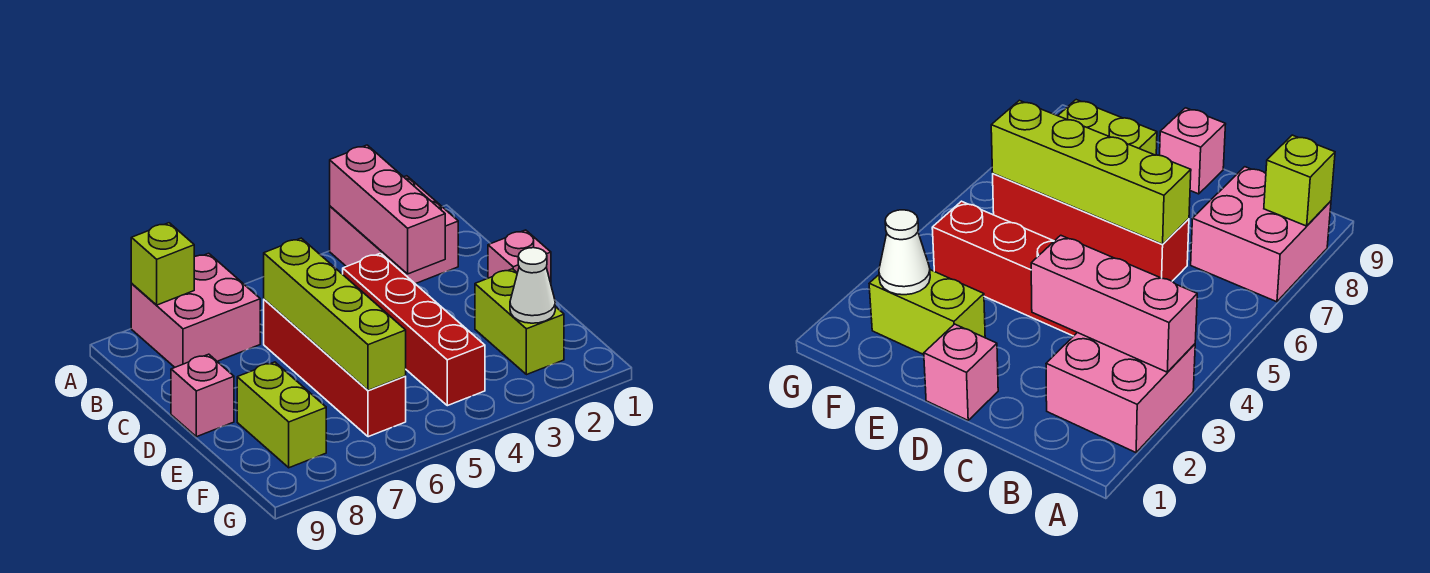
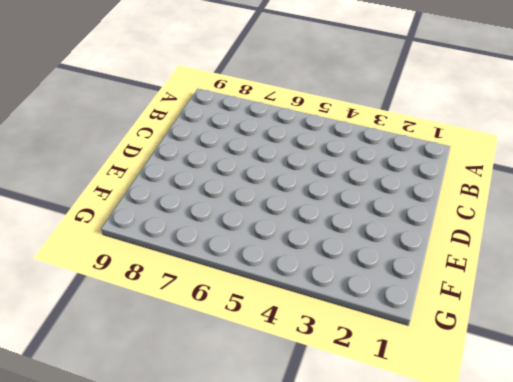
none -> pink 2x2 brick [330,176,458,284]
none -> pink 2x2 brick [131,253,260,367]
none -> red 1x4 brick [343,253,485,406]

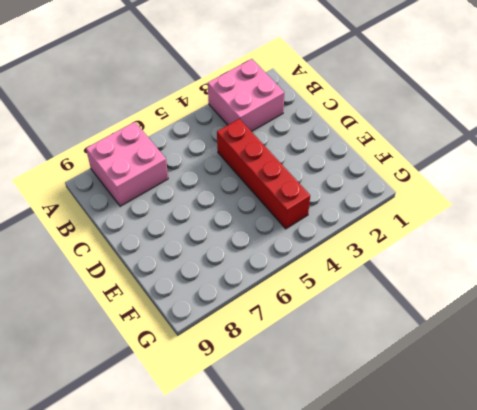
none -> red 1x4 brick [264,299,406,437]
none -> pink 1x1 brick [488,230,551,283]
none -> pink 1x1 brick [171,354,234,437]

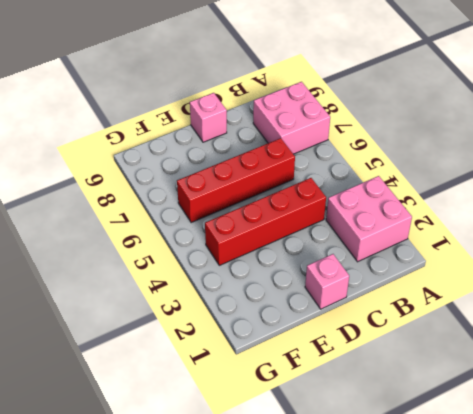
none -> lime 1x2 brick [475,269,564,375]
none -> lime 1x2 brick [237,362,326,468]
none -> pink 1x3 brick [330,145,445,274]

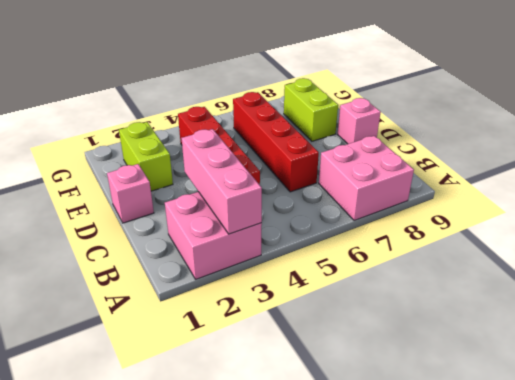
none -> lime 1x1 brick [131,223,194,305]
none -> lime 1x4 brick [264,238,406,390]
none -> white 1x1 cone [510,248,555,323]

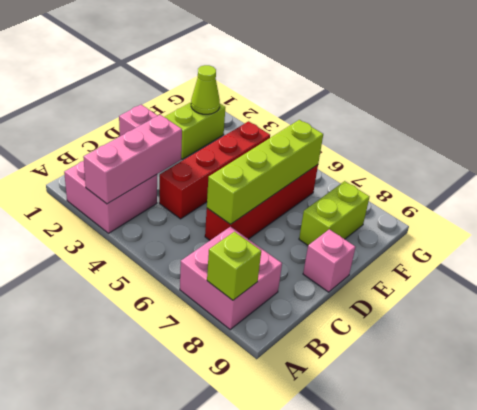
lime 1x1 cone [191,65,220,114] -> white 1x1 cone [510,248,555,323]

